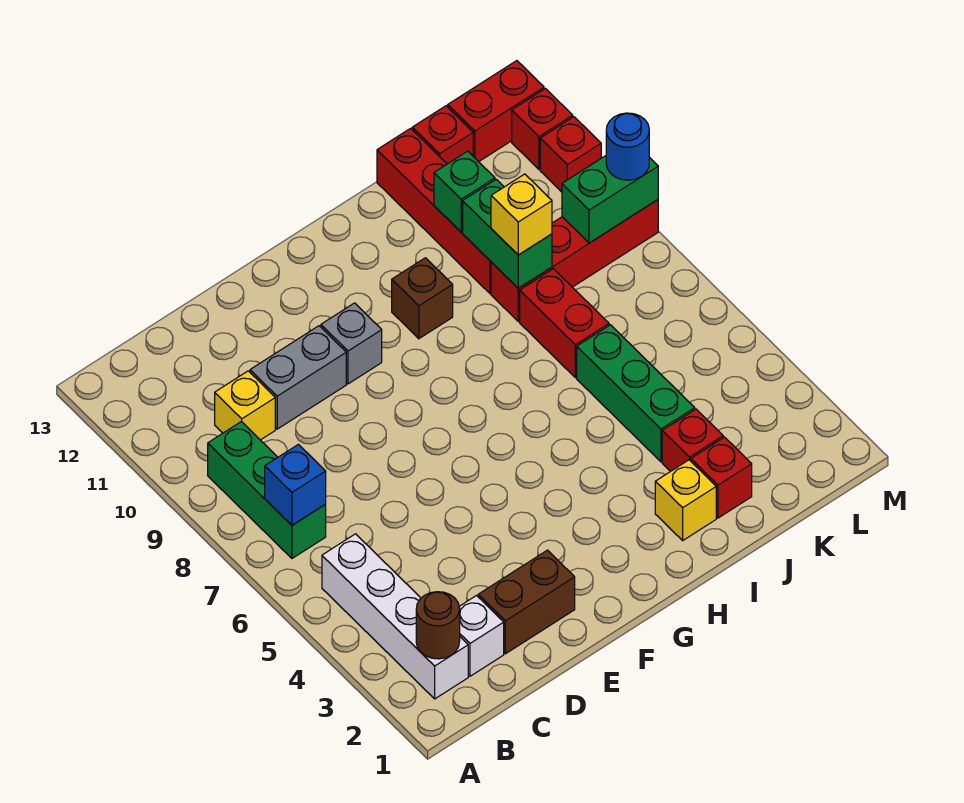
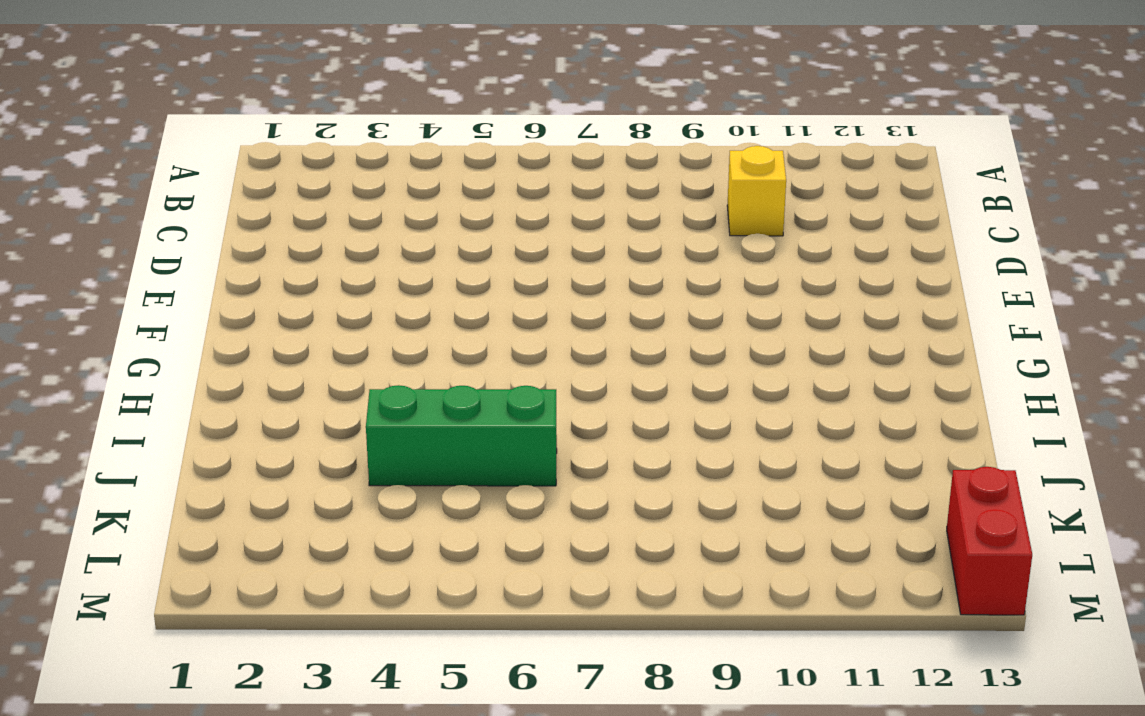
none -> white 1x4 brick [322,534,468,699]
none -> green 1x3 brick [208,422,326,558]
none -> white 1x1 brick [459,596,504,676]

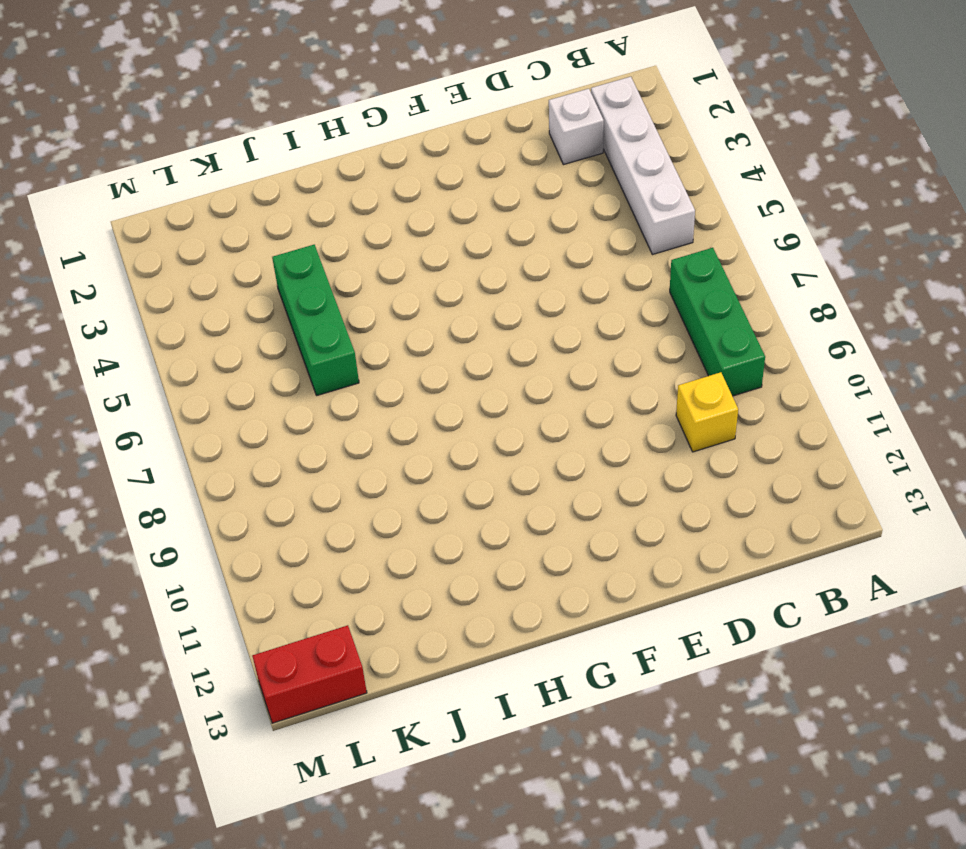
none -> brown 1x2 brick [478,550,575,654]
none -> grey 1x2 brick [250,326,346,429]
none -> grey 1x1 brick [321,303,382,384]

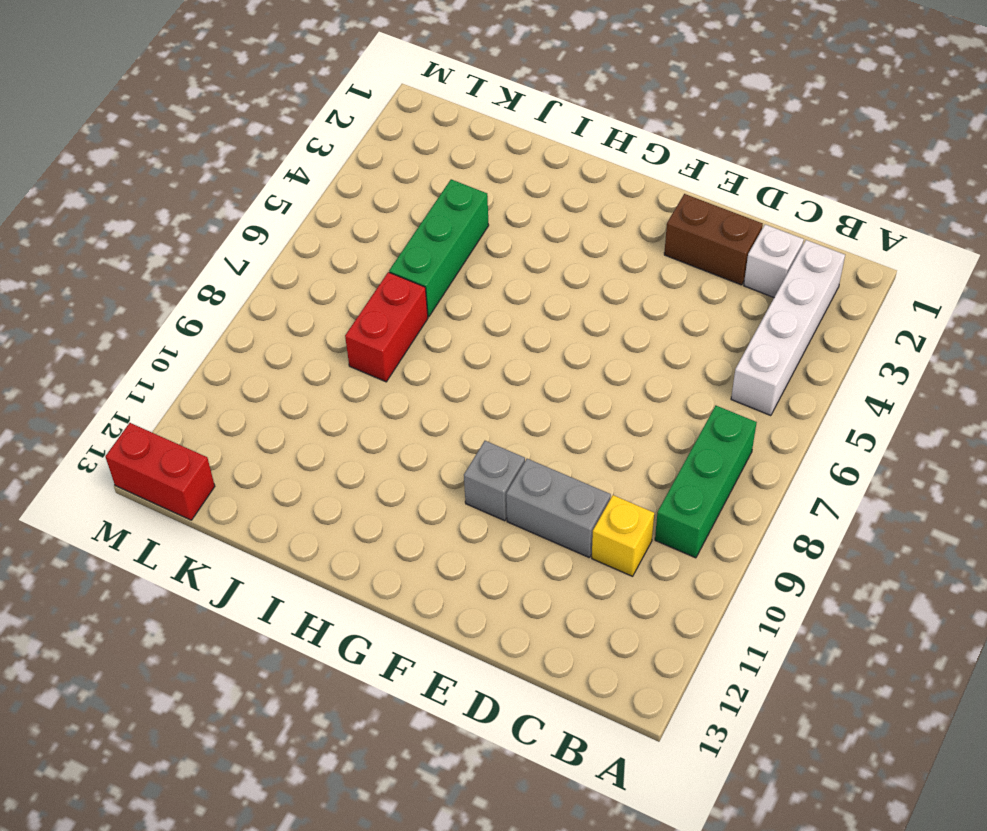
none -> brown 1x1 brick [392,258,453,339]
none -> yellow 1x1 brick [655,460,716,540]
none -> red 1x1 brick [691,437,752,518]

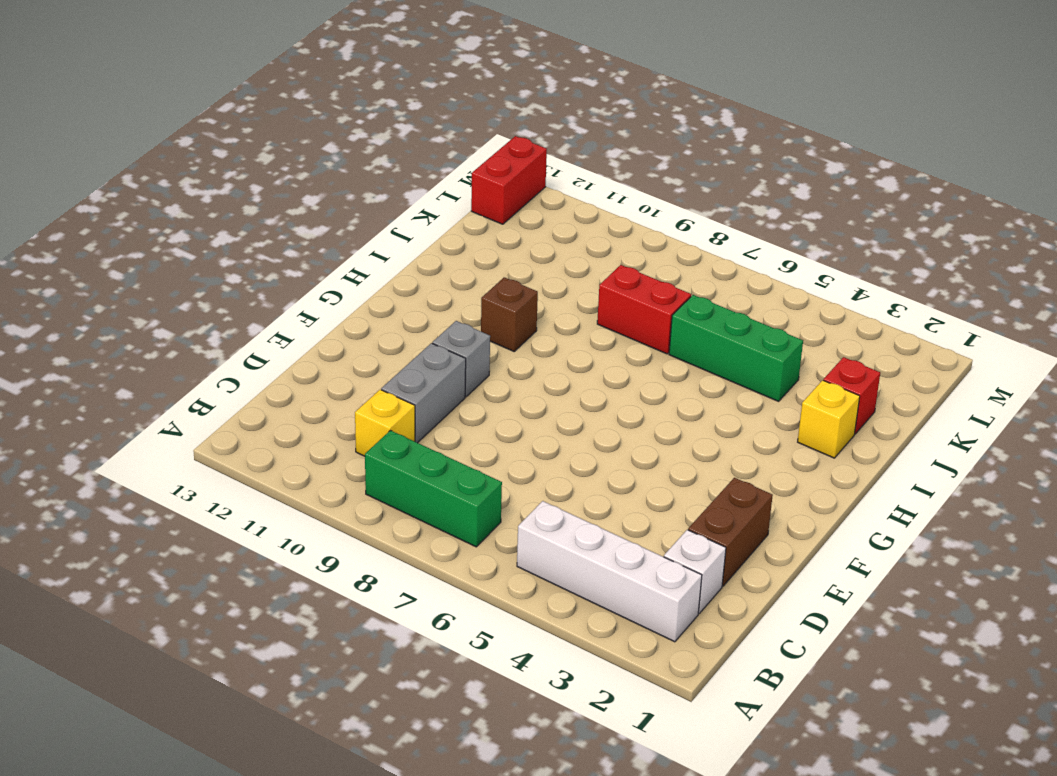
none -> red 1x1 brick [662,409,723,471]
none -> red 1x4 brick [491,200,658,321]
none -> red 1x4 brick [377,128,491,293]

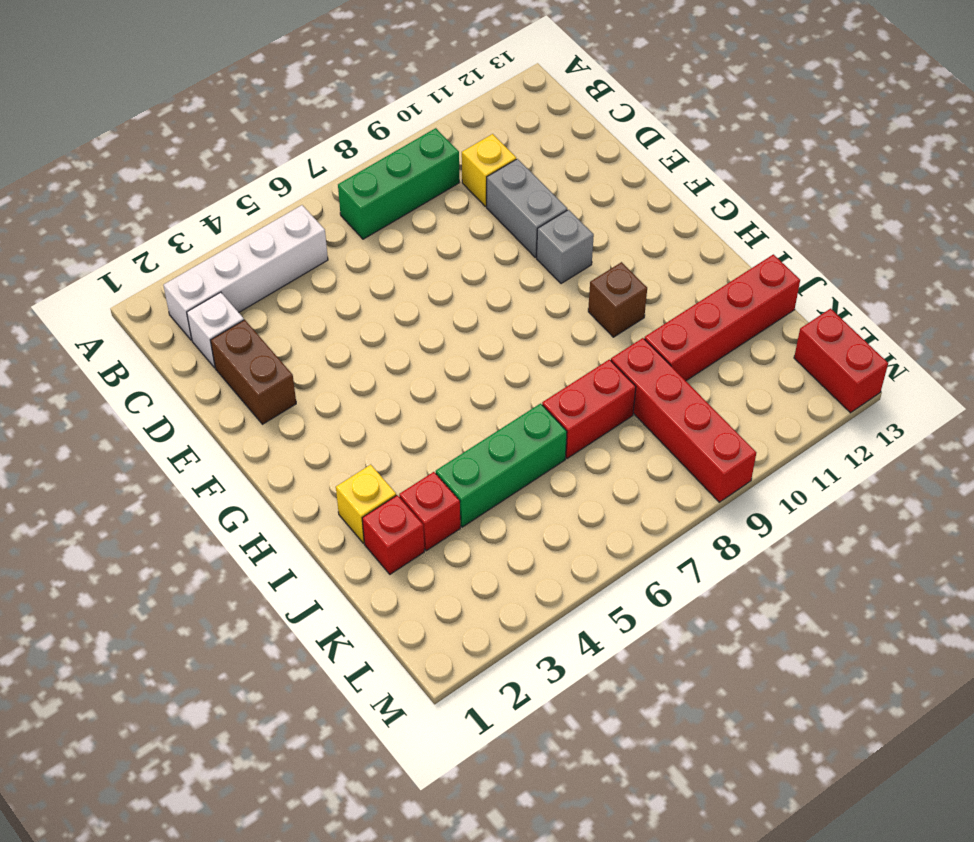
none -> red 1x1 brick [412,106,473,164]
none -> red 1x1 brick [540,117,601,192]
none -> red 1x1 brick [512,89,573,169]

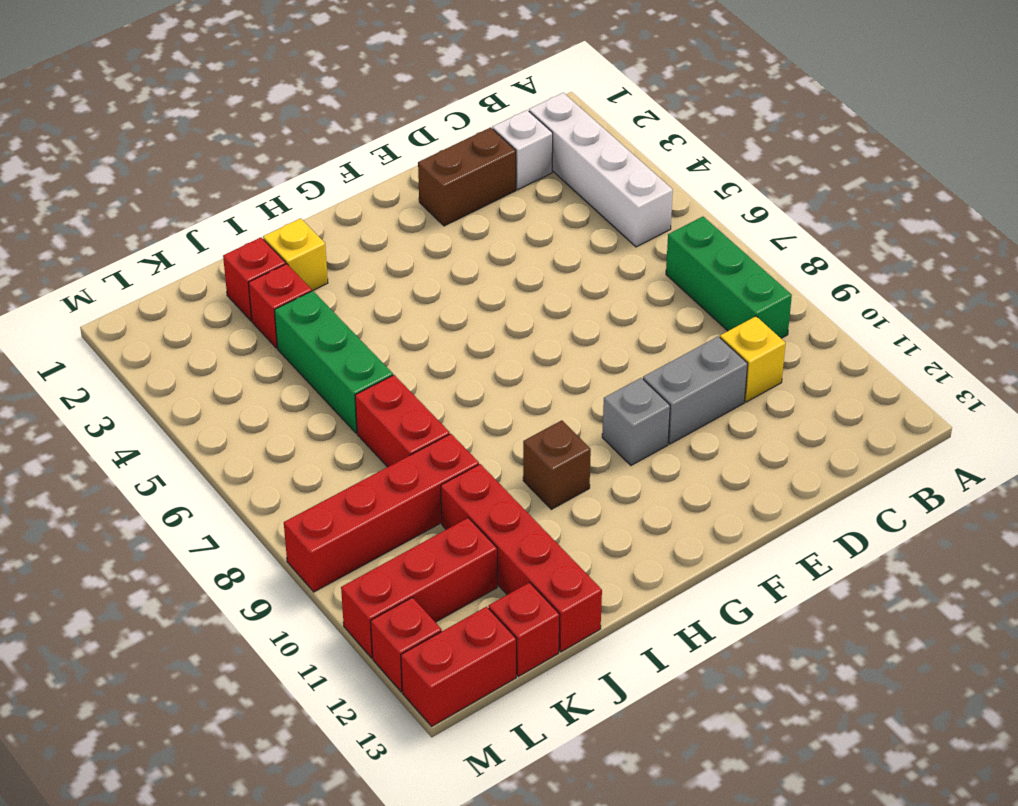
red 1x3 brick [341,518,497,658] -> red 1x1 brick [540,117,601,192]
none -> brown 1x1 round brick [416,592,460,659]
none -> blue 1x1 brick [265,444,326,525]
none -> green 1x2 brick [463,179,552,288]

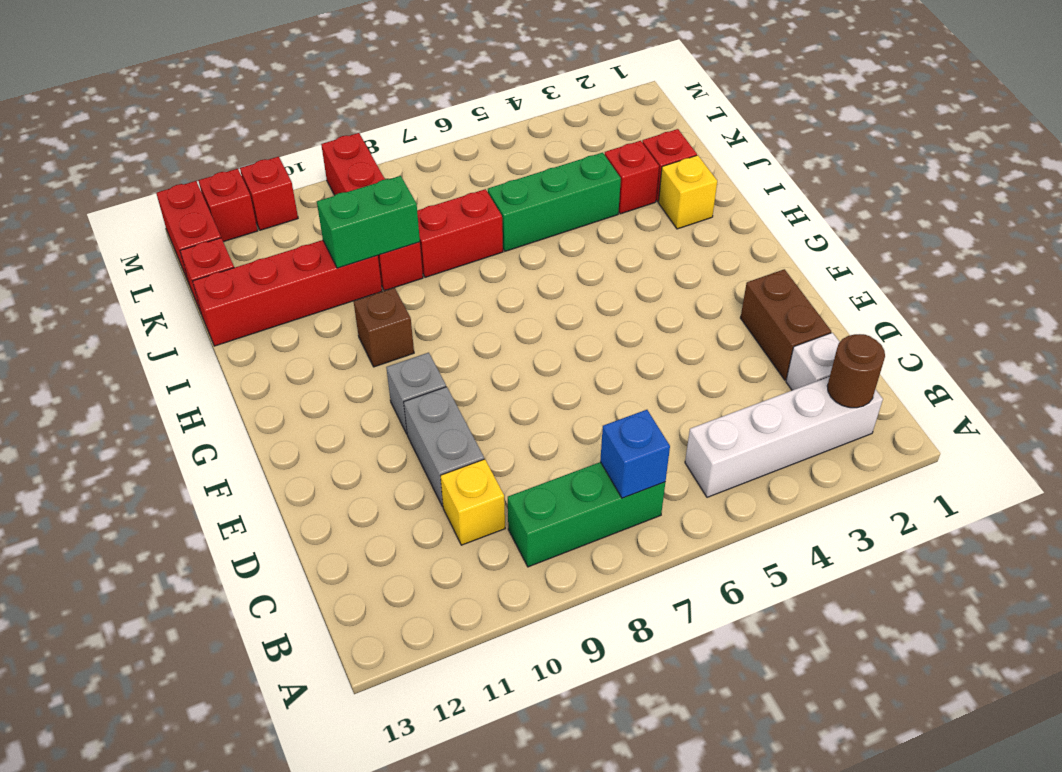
none -> green 1x1 brick [434,151,495,232]
none -> green 1x2 brick [562,156,658,243]
none -> yellow 1x1 brick [491,174,552,255]

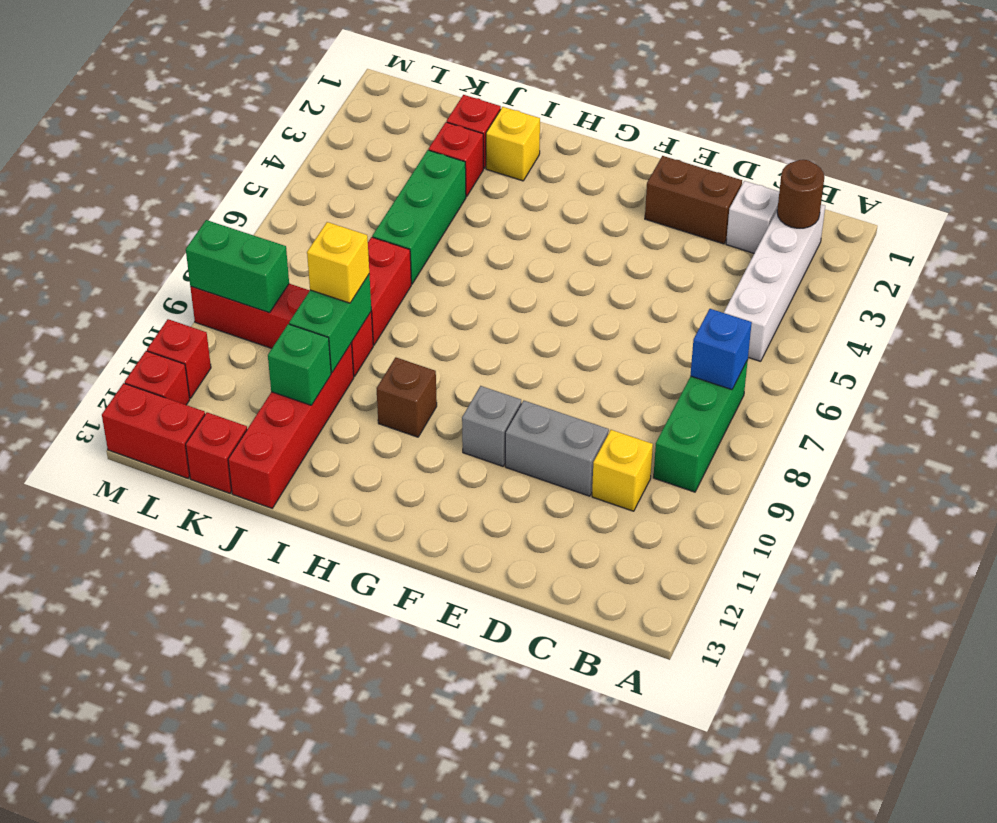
none -> blue 1x1 round brick [606,113,649,180]

